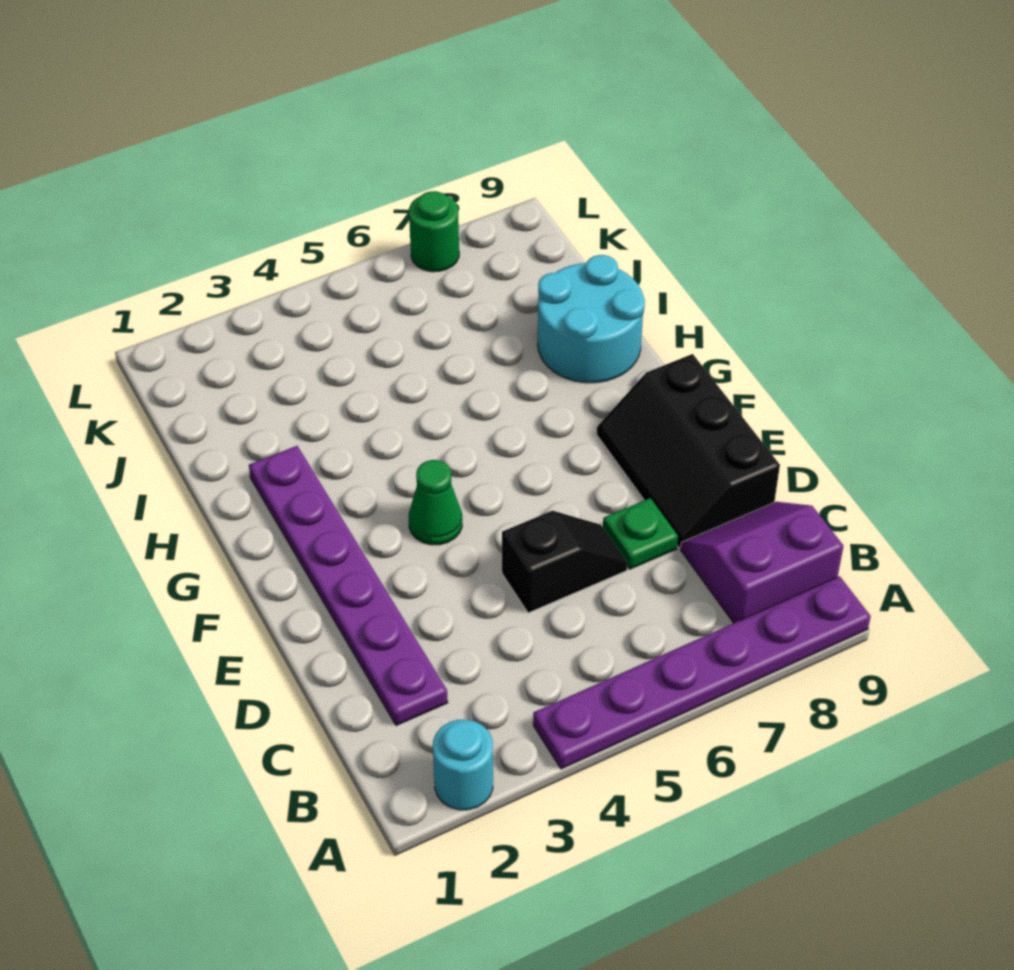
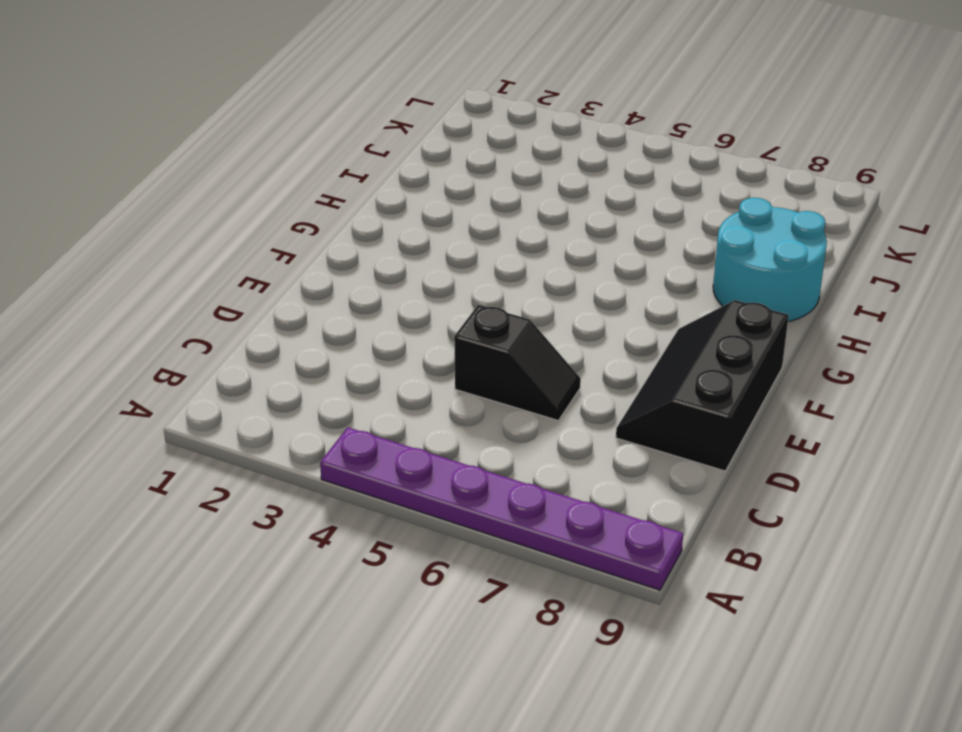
none -> cyan 1x1 round brick [433,720,493,810]
none -> purple 2x2 slope [681,502,843,623]

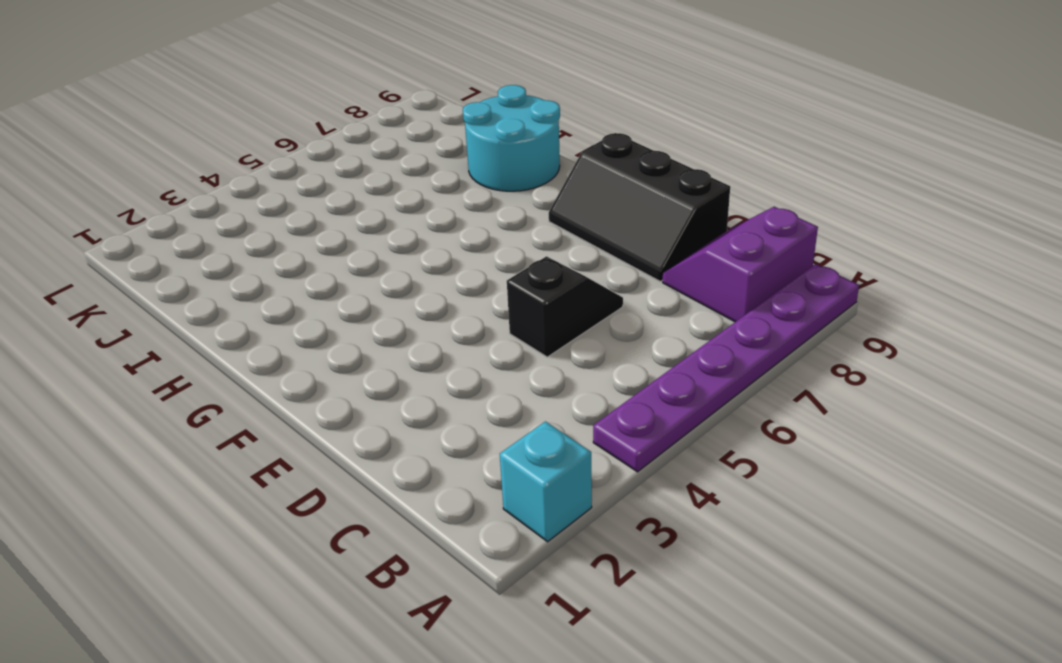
cyan 1x1 brick [500,422,592,542] -> cyan 1x1 round brick [433,720,493,810]
none -> purple 1x6 plate [249,446,448,726]
none -> green 1x1 plate [603,498,678,569]

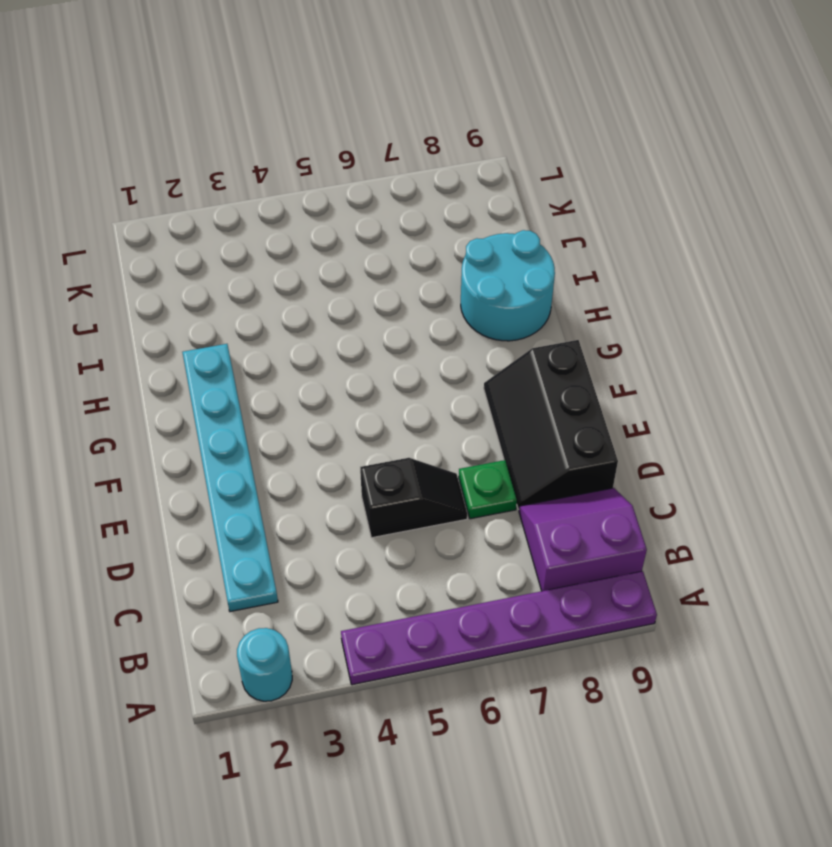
cyan 1x6 plate [182,344,278,612] -> purple 1x6 plate [249,446,448,726]
none -> green 1x1 cone [409,460,462,545]
none -> green 1x1 round brick [409,191,459,272]

